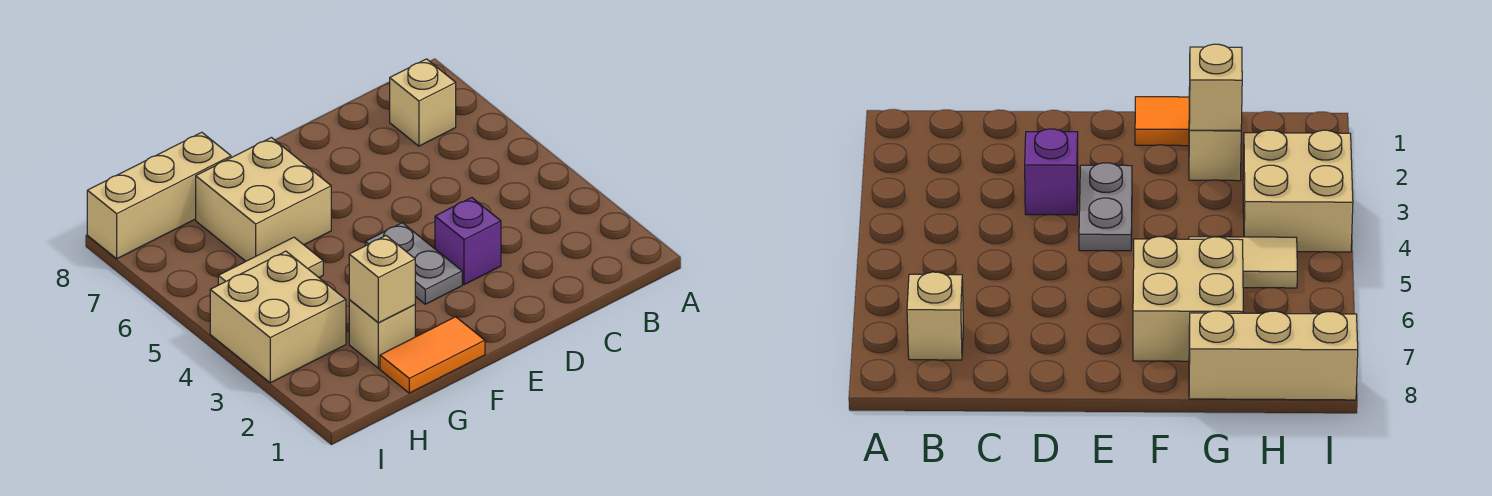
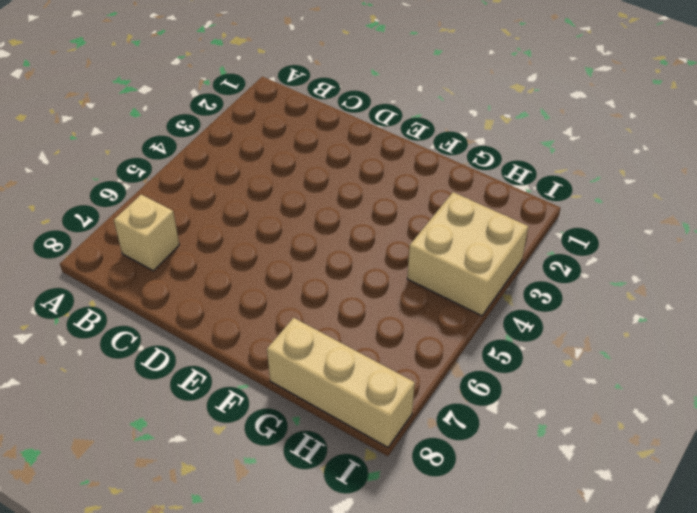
none -> purple 1x1 brick [435,198,501,285]
none -> grey 1x2 plate [365,223,462,304]

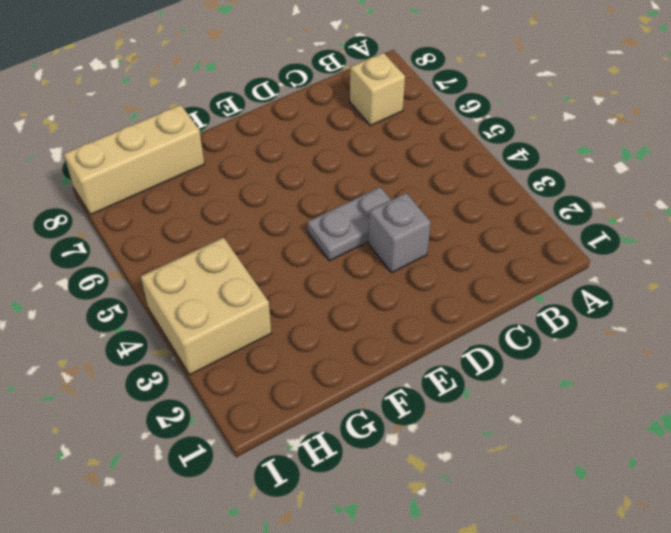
grey 1x1 brick [368,193,431,272] -> purple 1x1 brick [435,198,501,285]
grey 1x2 plate [307,187,391,261] -> grey 1x2 plate turned to [365,223,462,304]
none -> orange 1x2 tile [380,317,485,393]
none -> tan 2x2 brick [196,138,331,261]

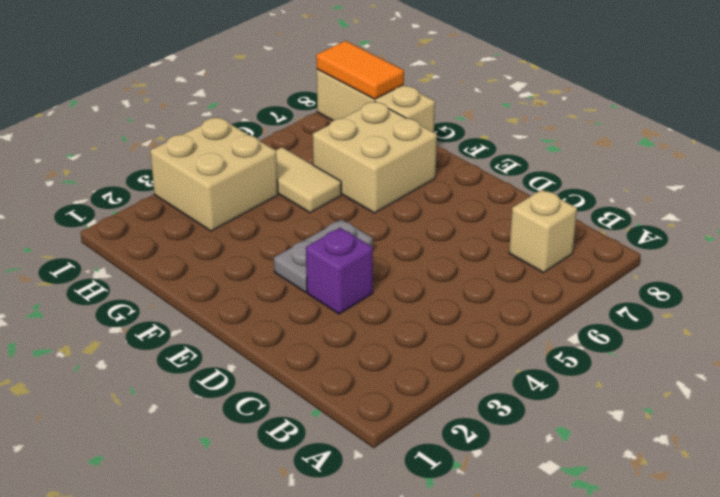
orange 1x2 tile [316,41,404,99] -> orange 1x2 tile moved to [380,317,485,393]
none -> tan 1x1 brick [349,300,415,368]
none -> tan 1x1 brick [349,236,415,323]

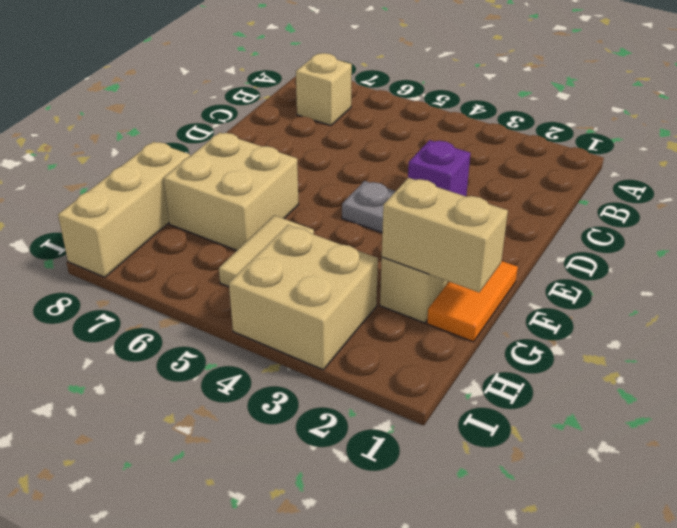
tan 1x2 brick [382,178,508,292] -> tan 1x1 brick [349,236,415,323]

